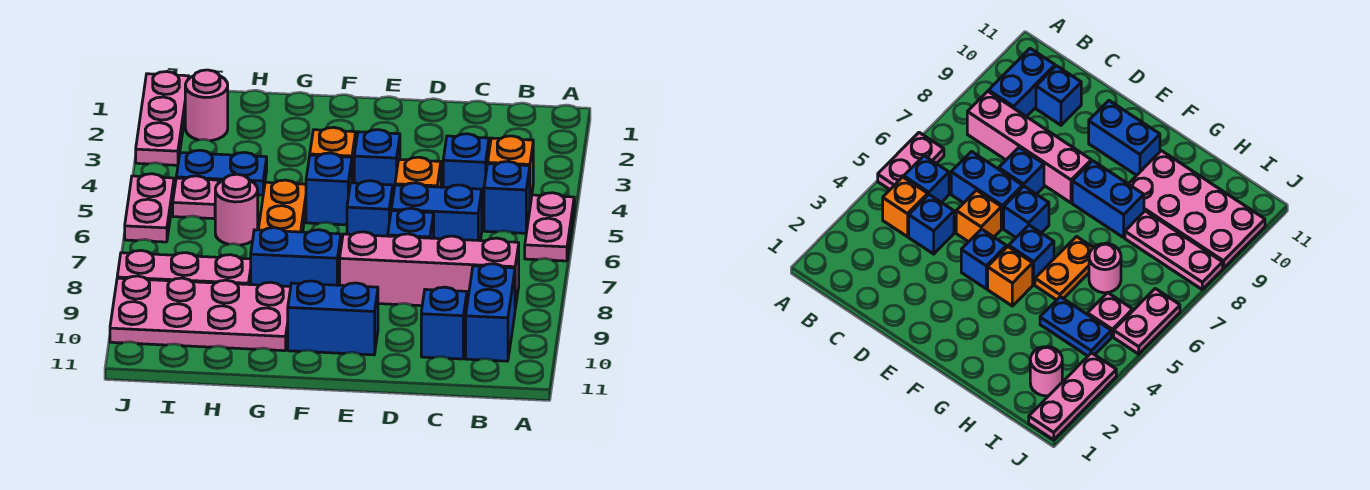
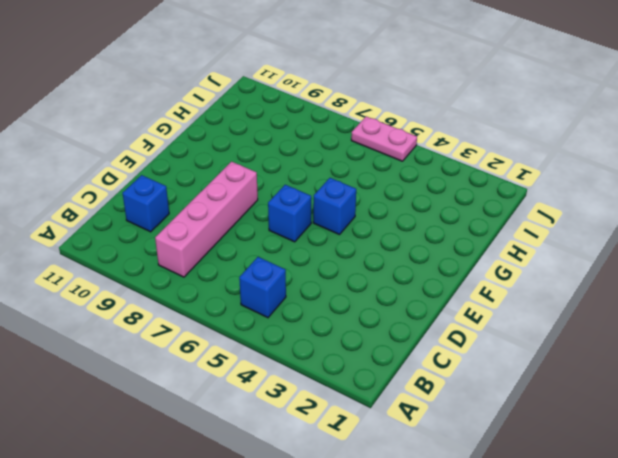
none -> pink 1x2 plate [525,193,574,261]
none -> orange 1x1 brick [488,136,533,205]
none -> blue 1x2 brick [466,264,515,361]

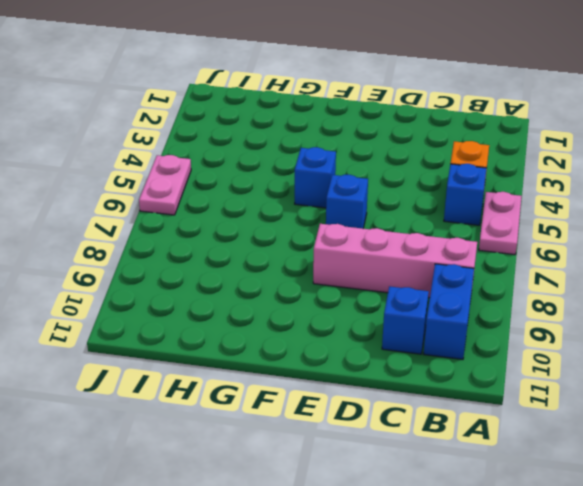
none -> blue 1x1 brick [443,134,489,206]
none -> blue 1x2 brick [391,183,482,241]
none -> orange 1x1 brick [395,157,441,187]

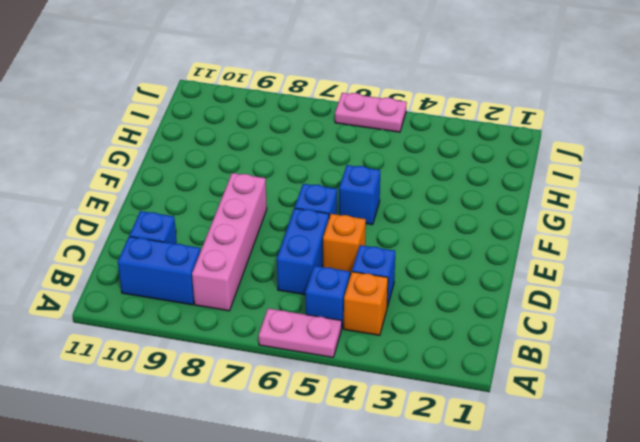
none -> blue 1x1 brick [388,208,434,238]
none -> blue 1x1 brick [354,130,400,195]
none -> blue 1x2 brick [288,281,378,355]

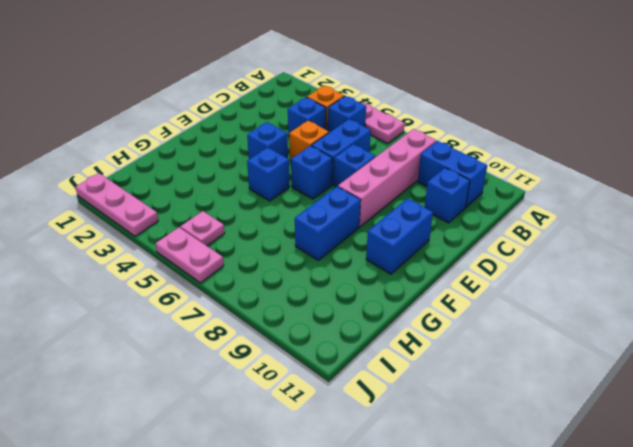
none -> orange 1x1 brick [310,127,356,183]
none -> orange 1x2 plate [258,180,306,232]
none -> pink 2x4 plate [110,276,291,351]

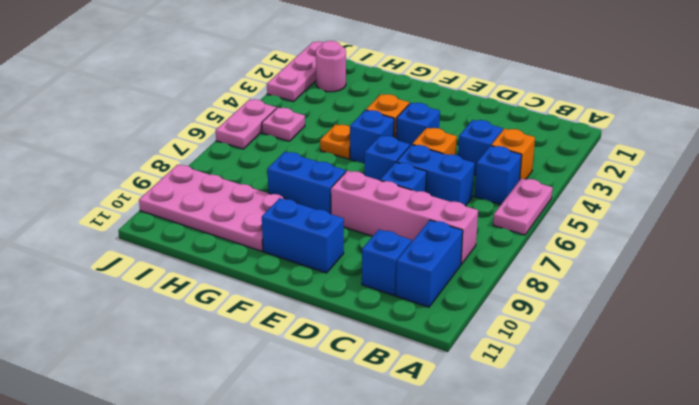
orange 1x1 plate [320,124,350,159] -> orange 1x2 plate [258,180,306,232]
none -> blue 1x2 plate [176,150,267,195]
none -> pink 1x1 round brick [215,174,258,245]
none -> pink 1x3 plate [117,251,251,285]

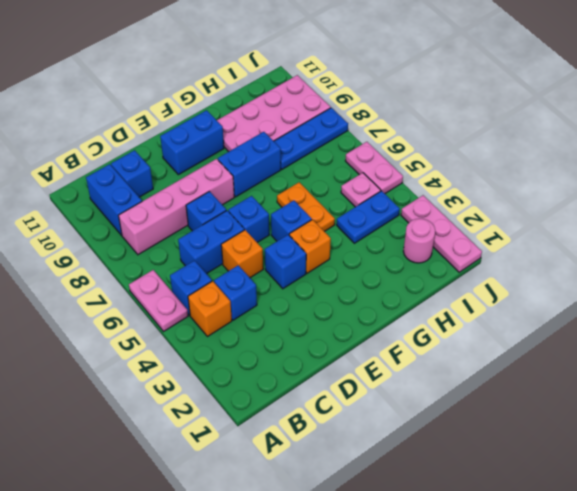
blue 1x3 plate [274,108,348,169] -> pink 1x3 plate [117,251,251,285]
none -> pink 1x1 round brick [215,174,258,245]

